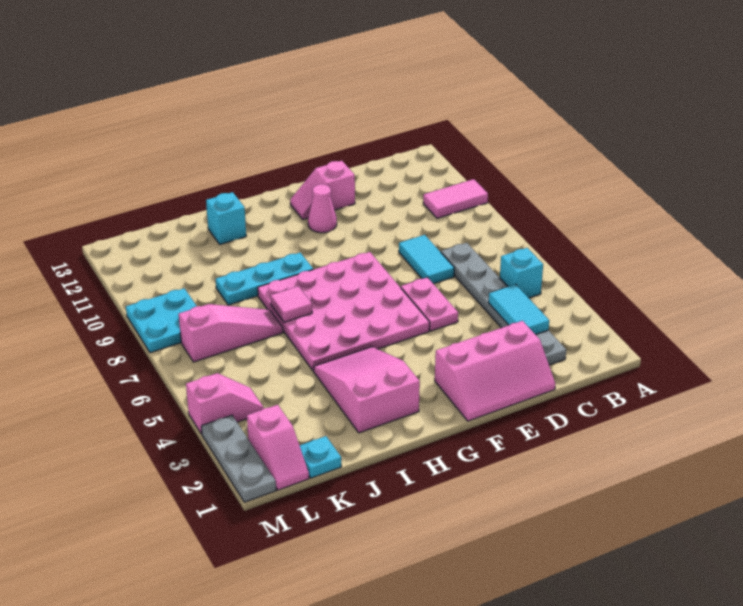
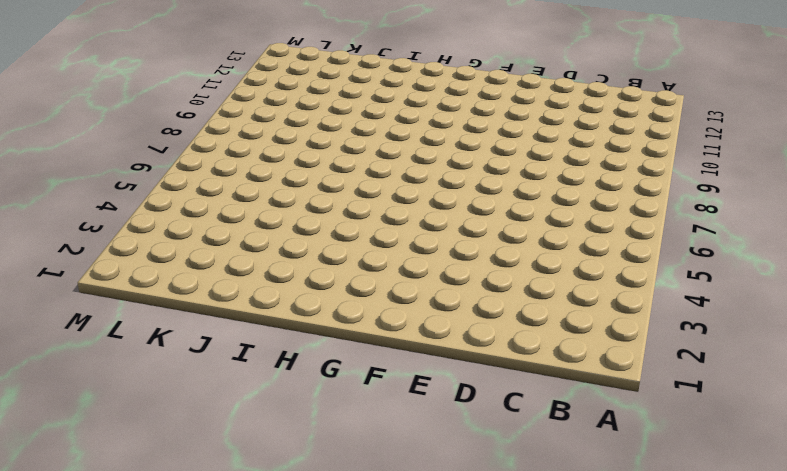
none -> pink 1x2 tile [423,179,488,218]
none -> cyan 1x1 brick [500,248,543,298]
none -> grey 1x6 plate [441,243,566,365]

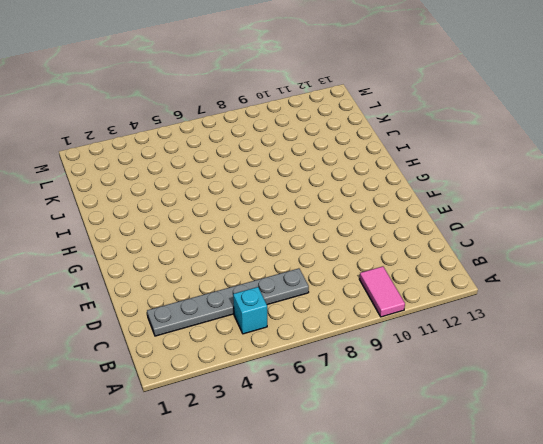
none -> pink 2x3 slope [435,321,555,421]
none -> cyan 1x2 tile [399,235,454,284]
none -> pink 1x2 plate [401,277,458,331]

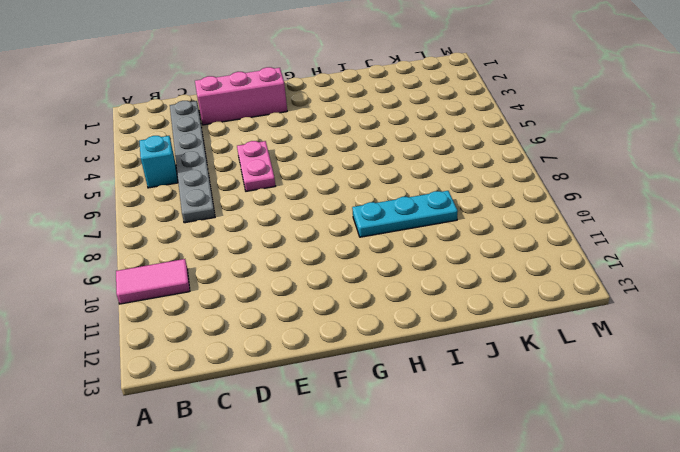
none -> cyan 1x2 tile [399,235,454,284]
none -> pink 1x2 slope [290,161,355,219]
none -> pink 4x4 plate [258,252,430,371]

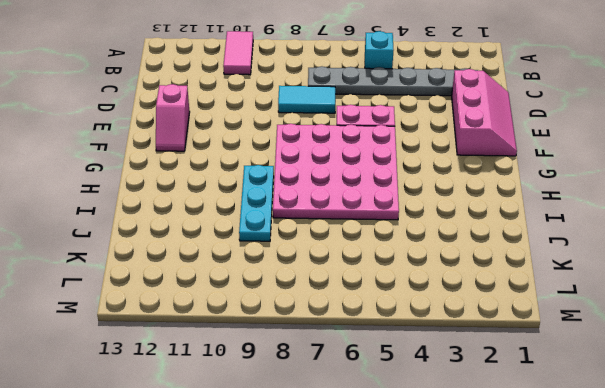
none -> pink 1x1 cone [308,184,337,233]
none -> pink 2x3 slope [313,347,420,433]
none -> cyan 1x1 brick [206,192,246,244]

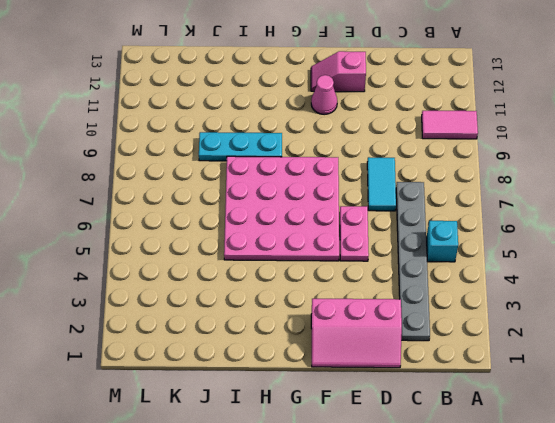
none -> pink 2x3 slope [313,347,420,433]
none -> cyan 1x1 brick [206,192,246,244]
none -> pink 1x3 slope [178,304,283,362]

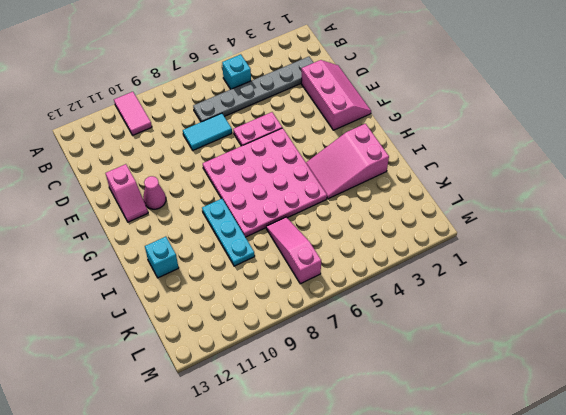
none -> cyan 1x1 plate [300,436,341,478]
none -> pink 1x2 slope [247,405,309,490]
none -> pink 1x2 slope [186,373,264,434]

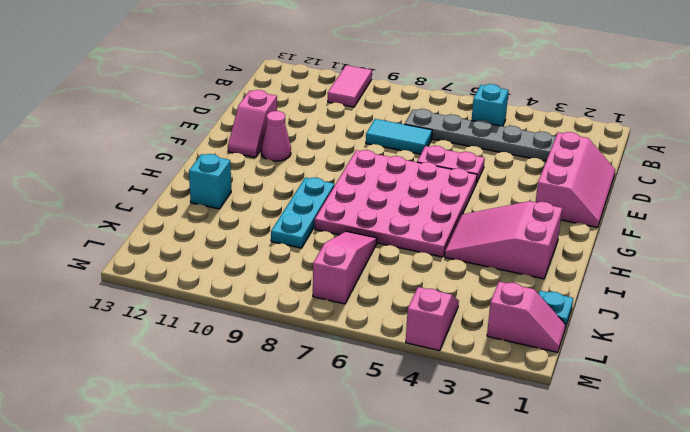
none -> cyan 2x2 plate [126,288,197,353]
none -> grey 1x3 plate [201,415,276,502]
none -> cyan 1x2 tile [489,284,549,335]

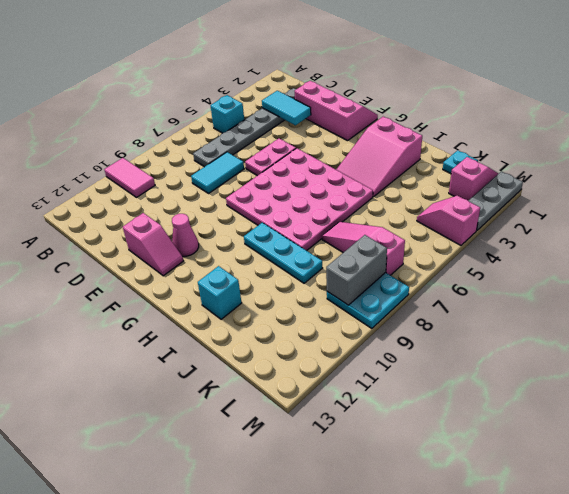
cyan 1x2 tile [262,91,311,125] -> cyan 1x2 tile turned to [489,284,549,335]
grey 1x2 brick [326,235,387,305] -> none
none -> pink 1x1 tile [271,286,312,322]

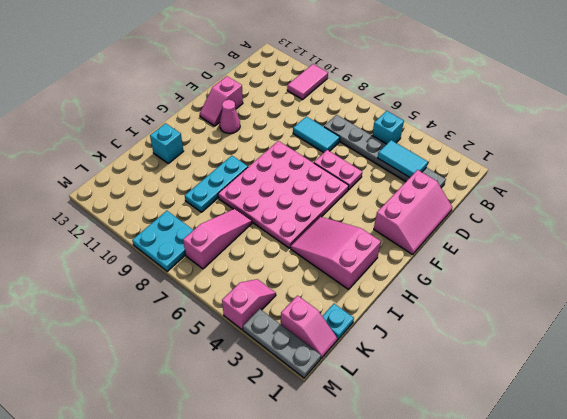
none -> pink 1x1 tile [271,286,312,322]

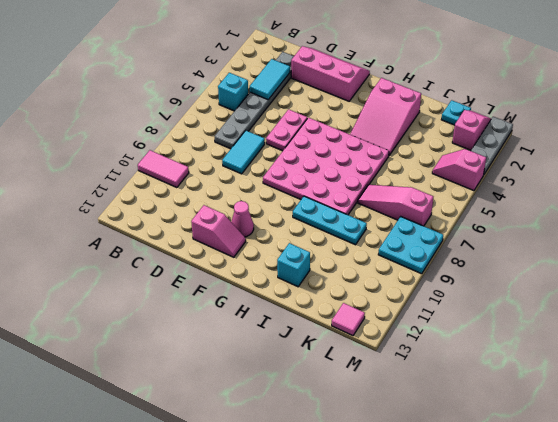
pink 1x1 tile [332,303,365,336] -> pink 1x1 tile moved to [271,286,312,322]

